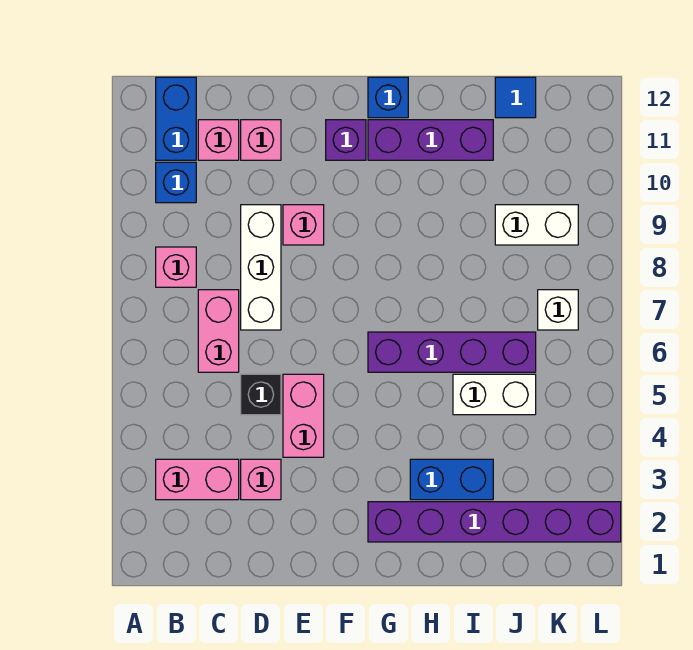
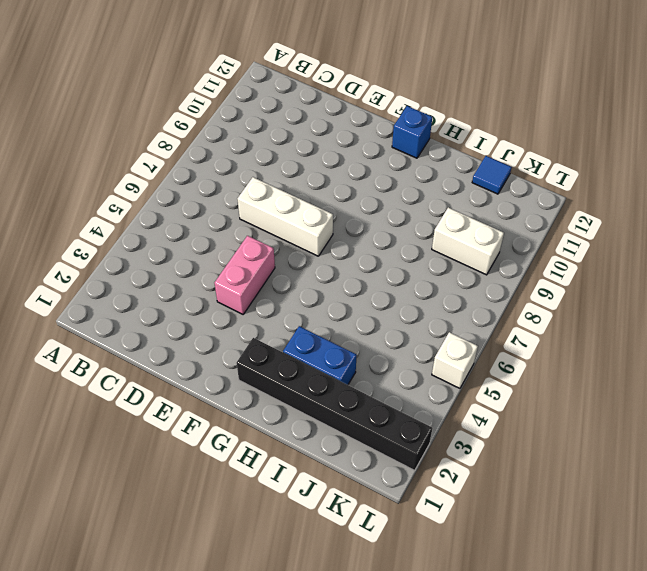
white 1x3 brick [238,177,333,256] -> white 1x3 brick turned to [241,205,281,330]
black 1x6 brick [237,338,432,471] -> purple 1x6 brick [368,502,621,542]
white 1x1 brick [432,332,478,388] -> white 1x1 brick moved to [538,290,578,330]
none -> pink 1x2 brick [156,459,239,500]
none -> pink 1x1 brick [156,247,196,287]
none -> blue 1x1 brick [156,162,196,203]

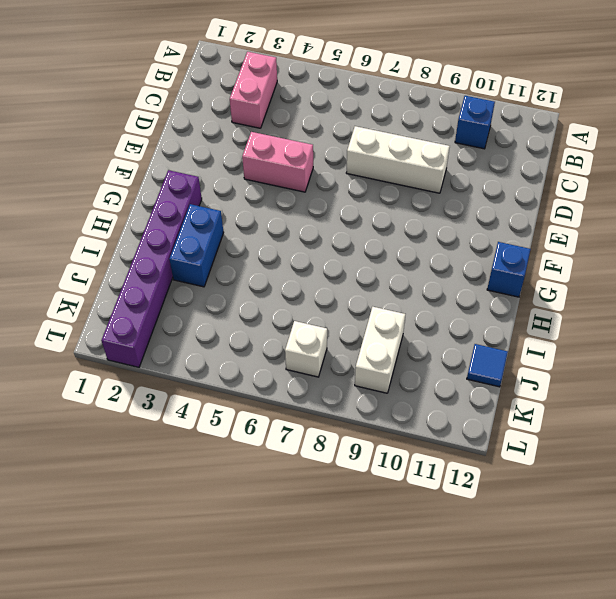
none -> pink 1x1 brick [156,247,196,287]
none -> blue 1x2 brick [156,77,196,160]
none -> pink 1x2 brick [198,290,239,372]

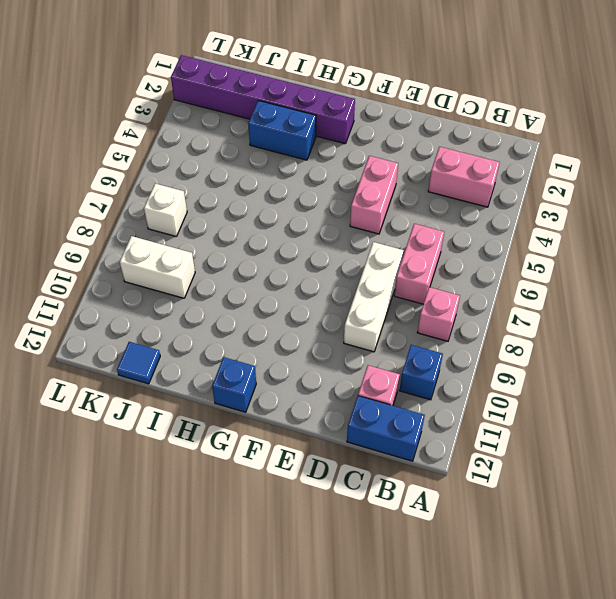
blue 1x2 brick [347,396,425,461] -> blue 1x2 brick turned to [156,77,196,160]
none -> pink 1x1 brick [241,459,281,500]
none -> black 1x1 brick [241,374,281,415]
none -> pink 1x1 brick [241,120,281,160]

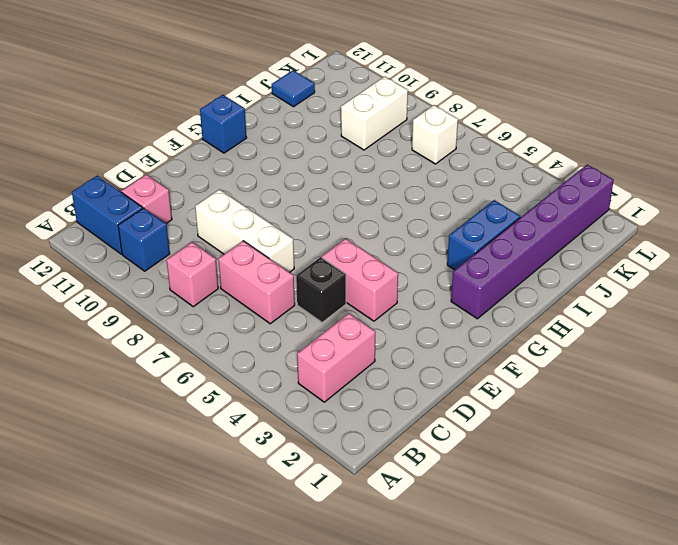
none -> pink 1x1 brick [241,459,281,500]
none -> pink 1x1 brick [241,120,281,160]
none -> pink 1x1 brick [283,205,324,245]

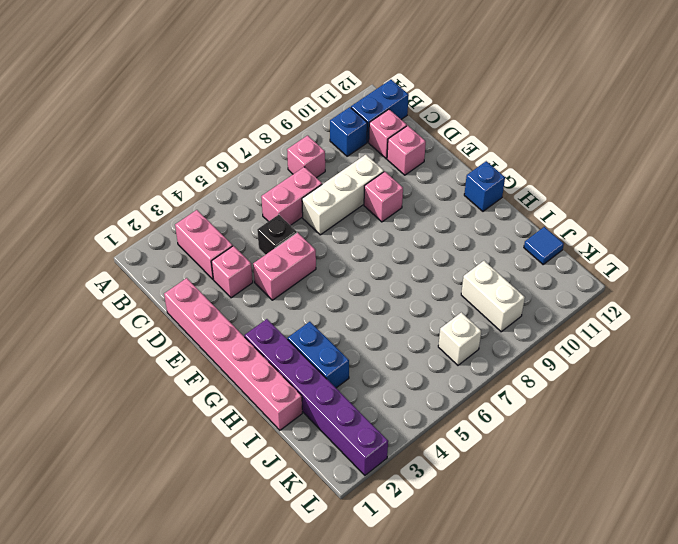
pink 1x6 brick [164,278,302,430] -> none
none -> purple 1x1 brick [326,120,366,160]
none -> purple 1x4 brick [368,332,536,372]
none -> purple 1x3 brick [368,120,493,160]

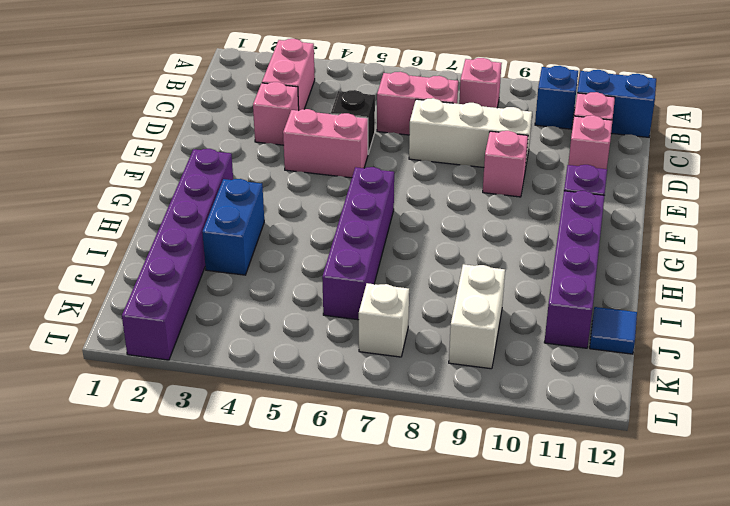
purple 1x4 brick [544,191,605,348] -> purple 1x3 brick [368,120,493,160]
none -> blue 1x1 brick [368,77,408,118]
none -> white 1x2 brick [453,374,536,415]

